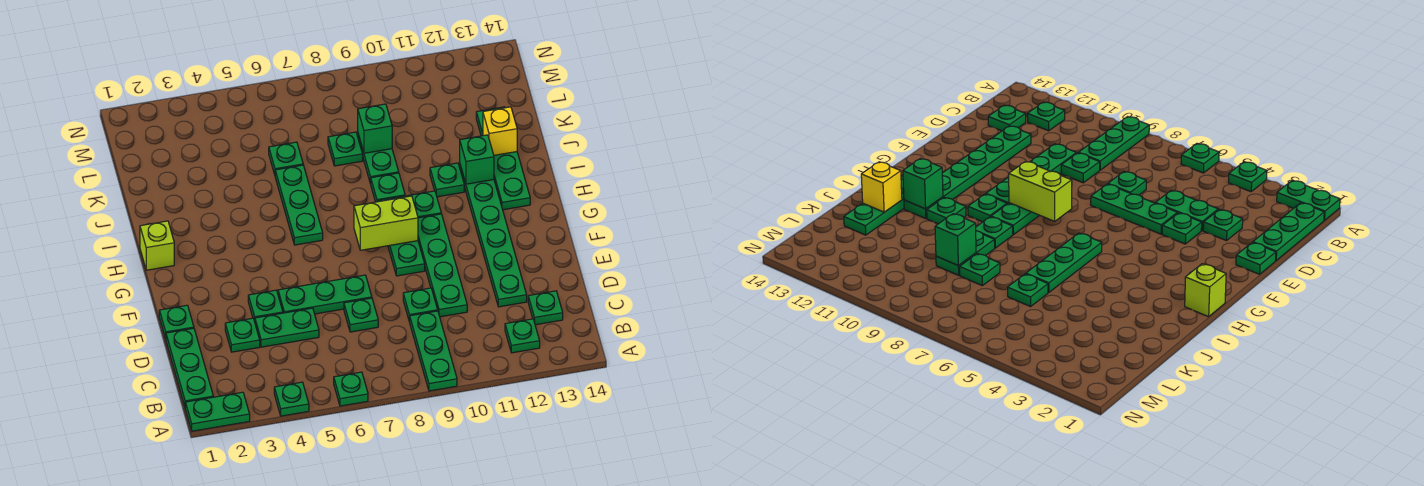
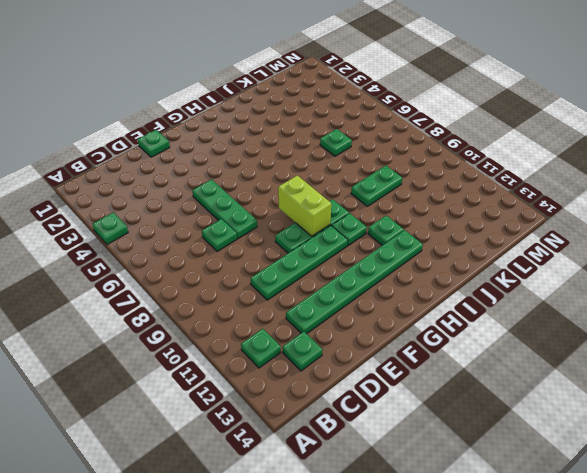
none -> green 1x2 plate [185,392,250,431]
none -> green 1x1 plate [334,372,368,406]
none -> green 1x3 plate [410,311,457,391]
none -> green 1x3 plate [166,328,213,406]

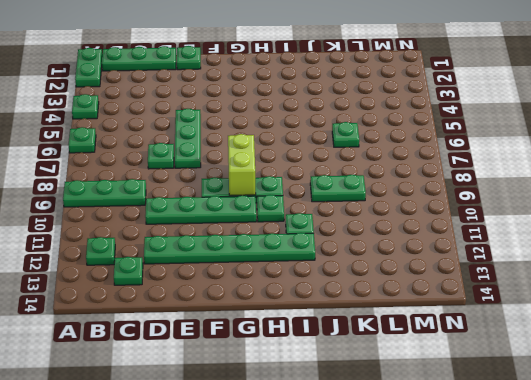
none -> green 1x1 plate [225,318,260,352]
none -> green 1x2 plate [255,308,319,347]
none -> green 1x1 plate [403,288,438,322]
none -> green 1x1 plate [248,290,283,321]

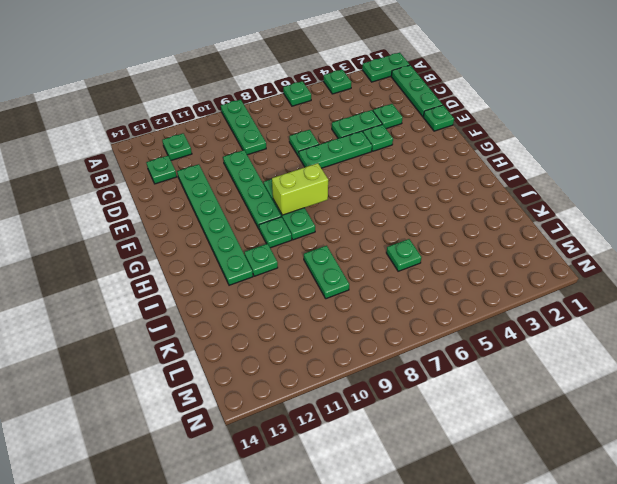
none -> green 1x1 plate [403,288,438,322]
none -> lime 1x1 brick [140,221,174,270]
none -> green 1x3 plate [275,165,323,245]
none -> green 1x4 plate [476,107,530,210]

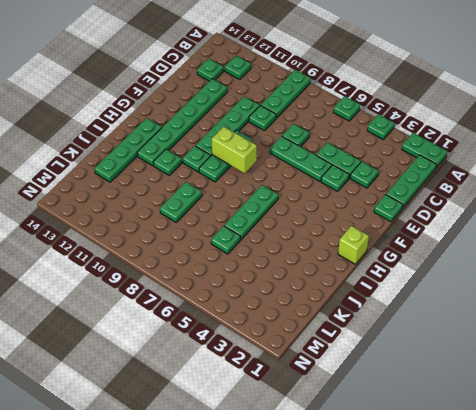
none -> green 1x1 plate [371,173,405,202]
none -> green 1x1 plate [328,132,363,166]
none -> green 1x1 brick [460,135,494,184]
none -> yellow 1x1 brick [483,107,517,155]

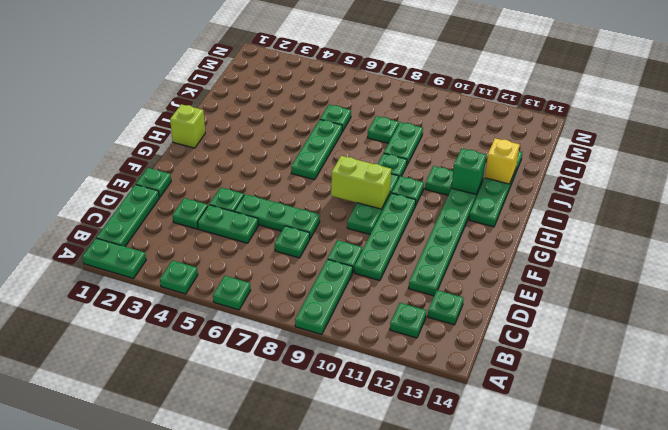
none -> green 1x1 brick [358,104,392,153]

